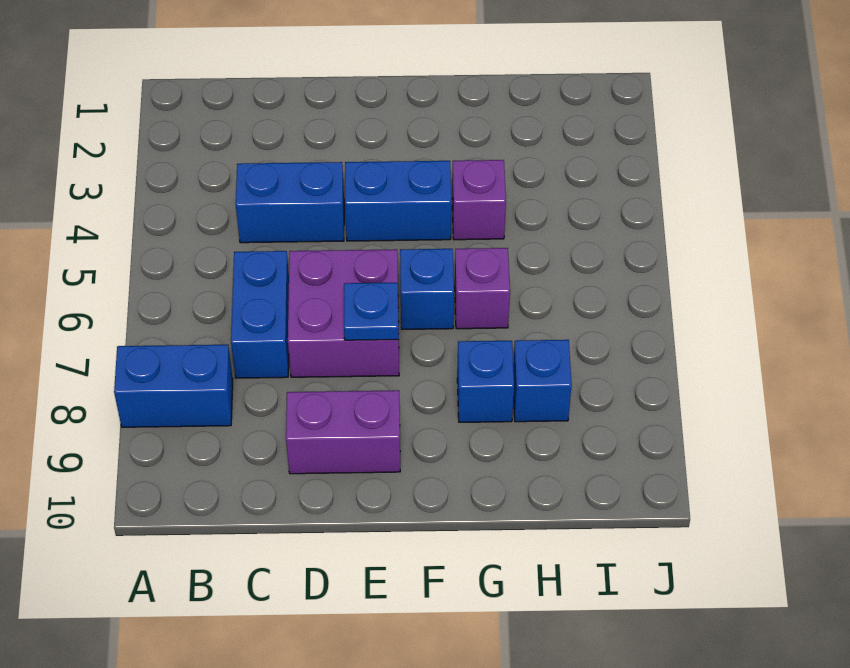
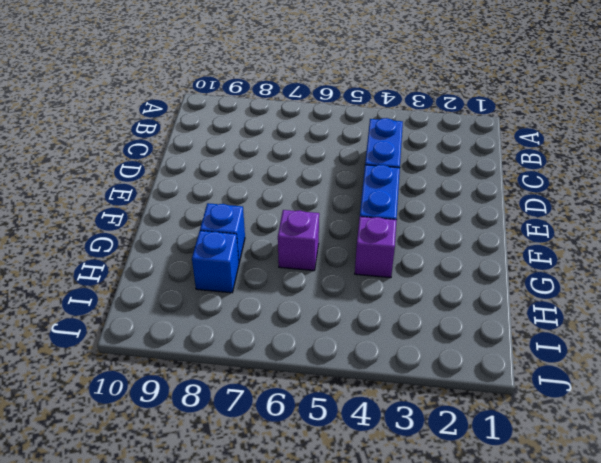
none -> blue 1x2 brick [114,345,233,427]
none -> blue 1x2 brick [231,251,289,378]
none -> purple 2x2 brick [288,249,399,377]

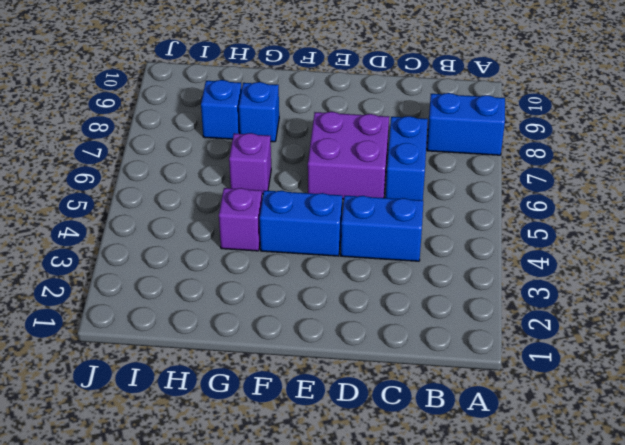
none -> purple 1x2 brick [286,390,400,474]
none -> blue 1x1 brick [400,249,454,329]
none -> blue 1x1 plate [344,283,399,340]

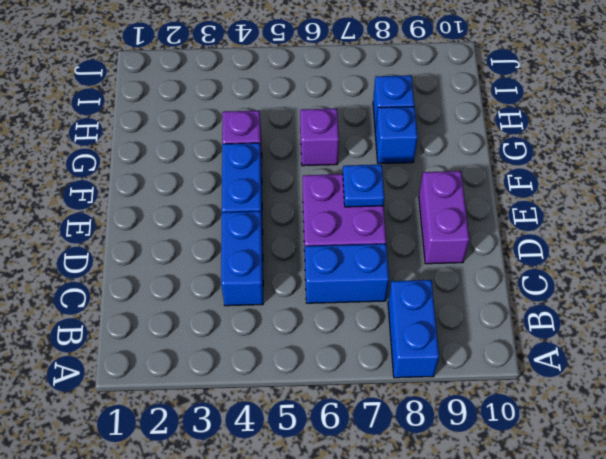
none -> blue 1x1 brick [400,249,454,329]

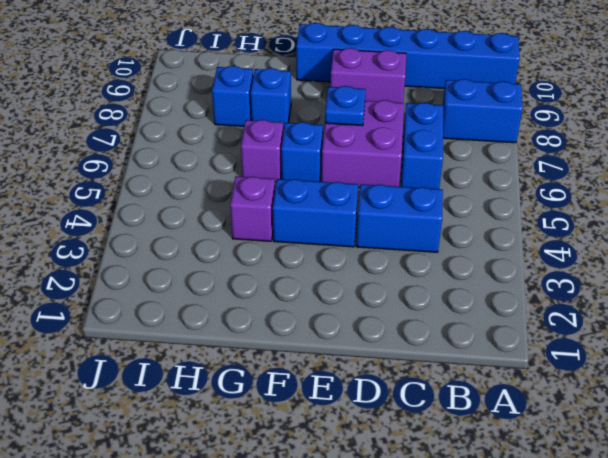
blue 1x6 brick [296,23,520,89] -> none

